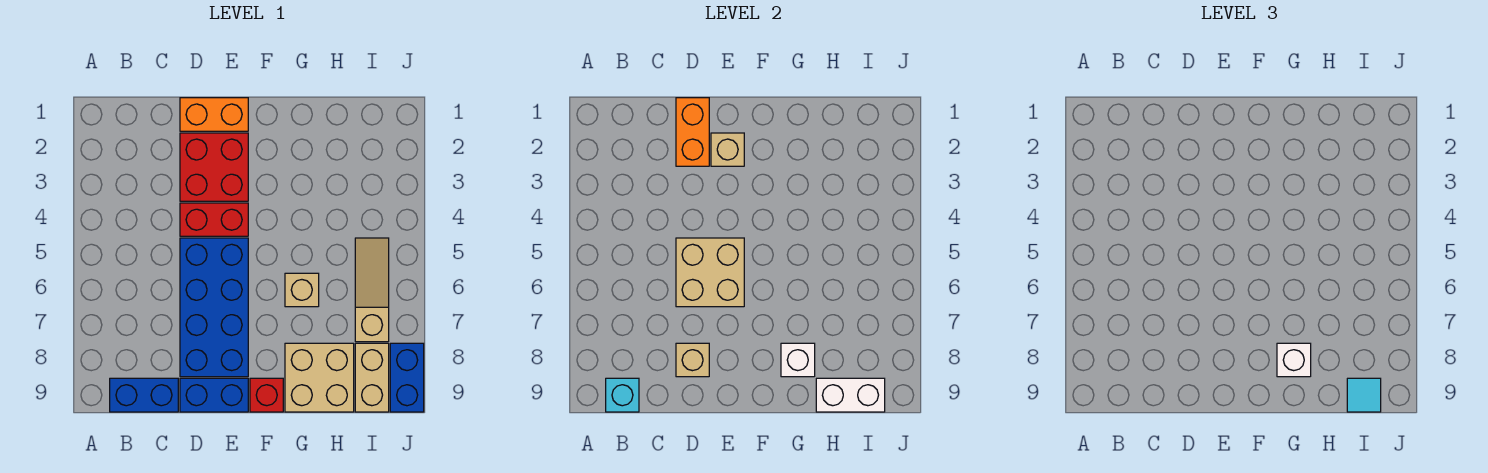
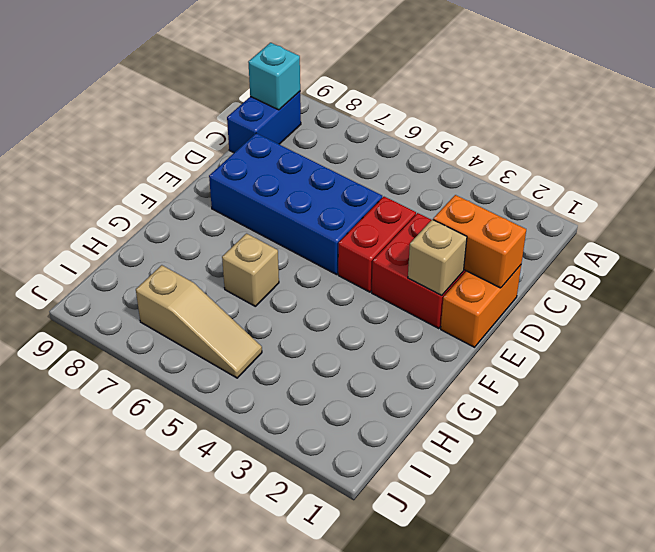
none -> blue 1x2 brick [180,378,248,412]
none -> red 1x1 brick [250,378,283,412]
none -> tan 2x2 brick [285,343,354,412]

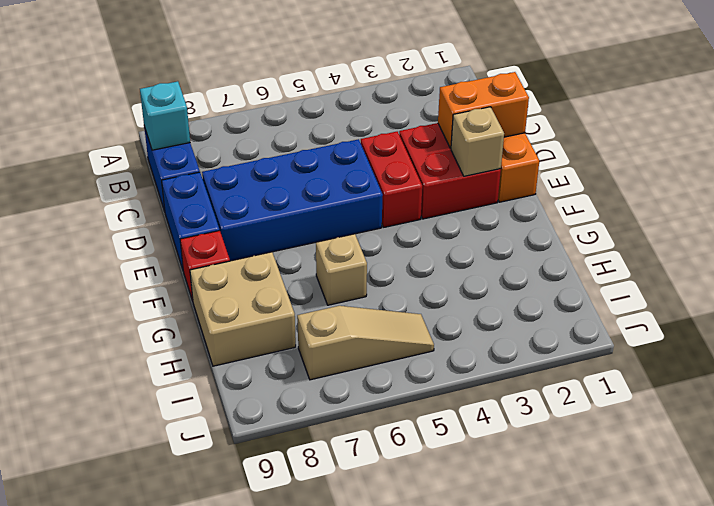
none -> tan 1x2 brick [355,343,389,412]
none -> blue 1x2 brick [390,343,424,412]
none -> tan 2x2 brick [676,238,744,307]

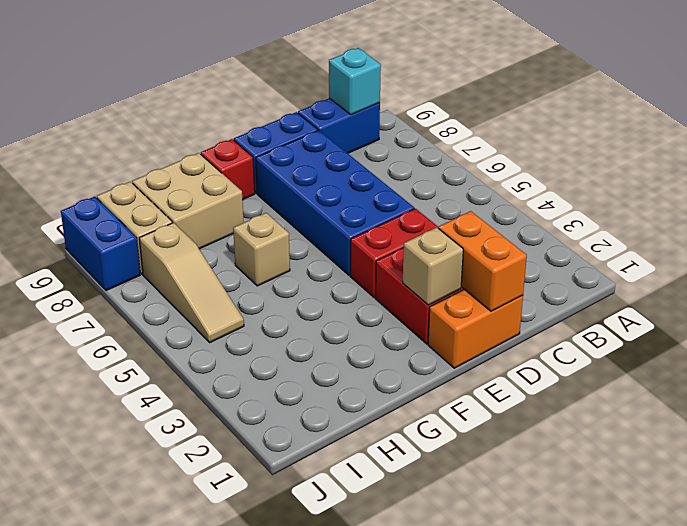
none -> tan 2x2 brick [676,238,744,307]
none -> tan 1x1 brick [676,343,709,377]
none -> white 1x1 brick [781,343,815,377]

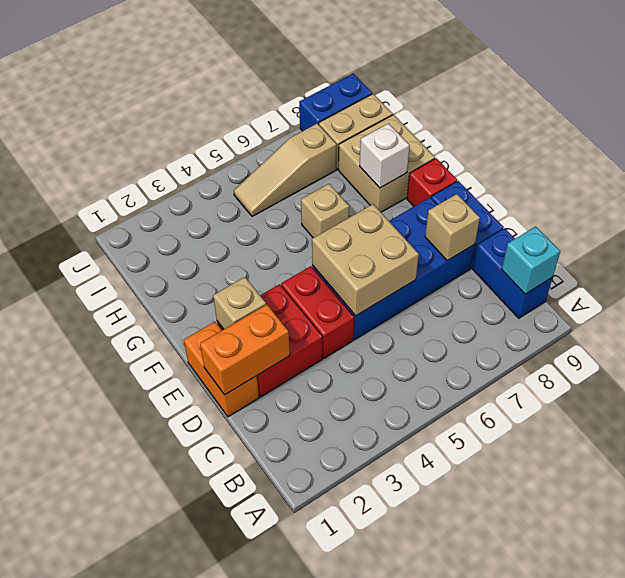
none -> white 1x2 brick [816,378,885,412]
none -> white 1x1 brick [1277,343,1311,377]
none -> cyan 1x1 tile [1347,378,1381,412]

